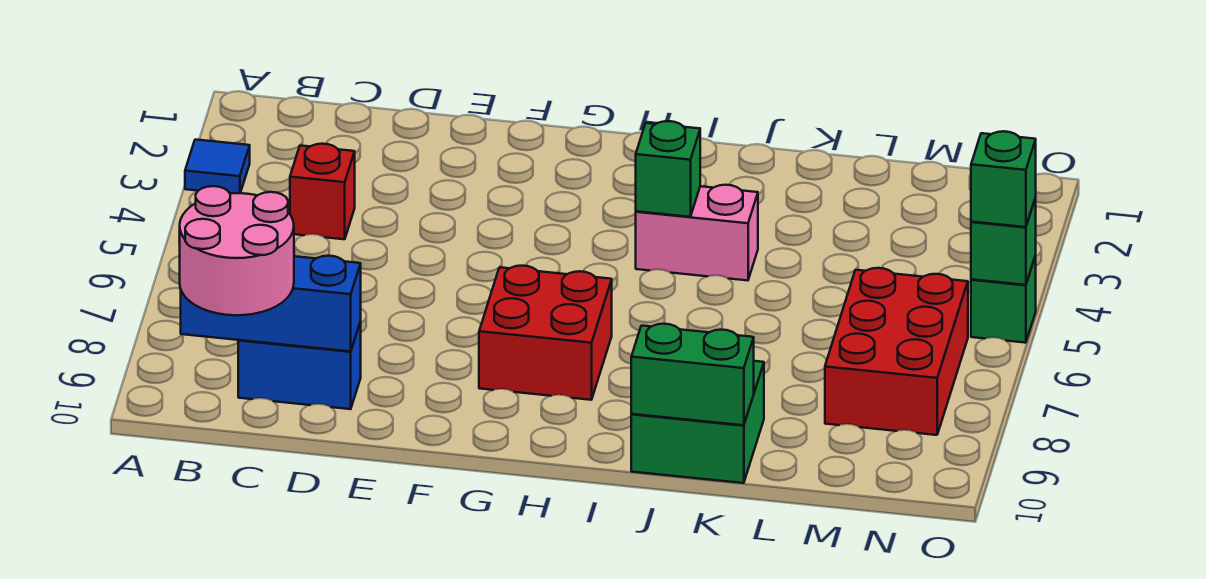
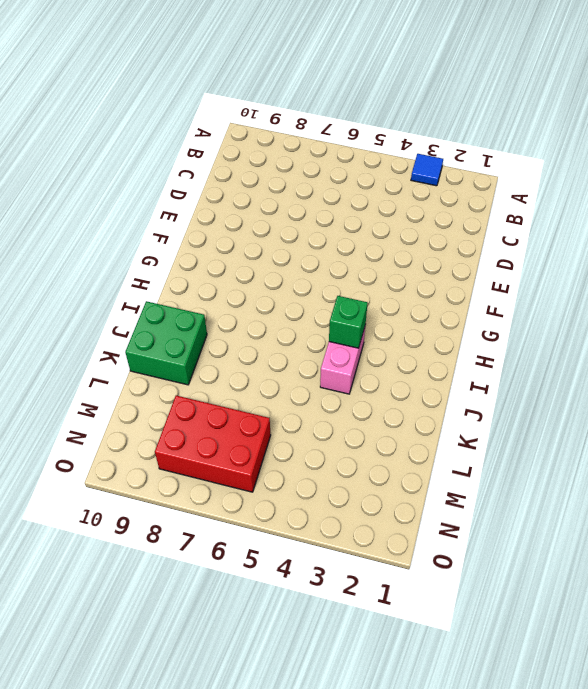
none -> red 1x1 brick [290,144,355,239]
none -> blue 1x2 brick [238,322,361,409]
none -> red 2x2 brick [479,266,612,400]

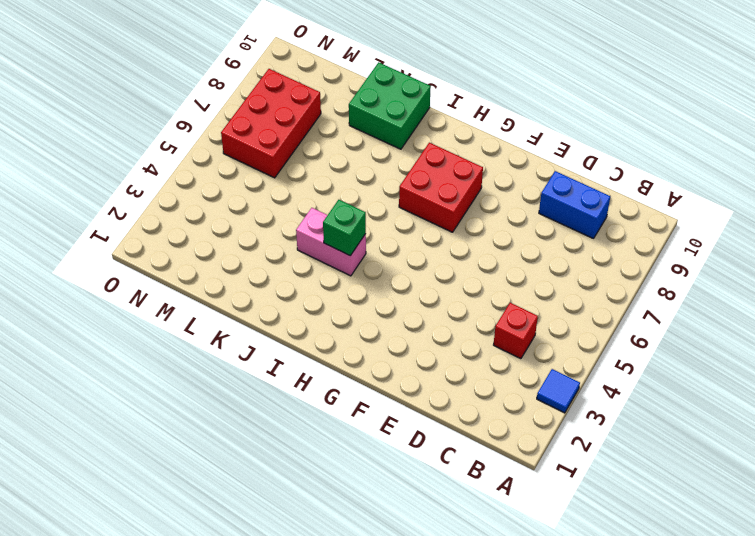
none -> green 1x1 brick [971,256,1036,343]
none -> blue 1x3 brick [181,256,361,351]
none -> green 1x2 brick [631,324,754,425]

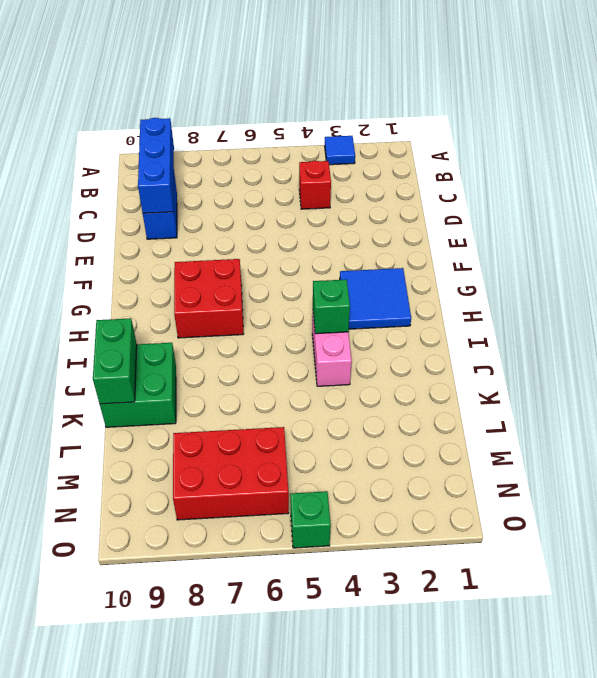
blue 2x2 tile [340,268,411,329] -> none
none -> green 1x1 brick [971,198,1036,285]
none -> pink 2x2 round brick [179,186,294,315]
none -> green 1x1 brick [971,131,1036,227]

